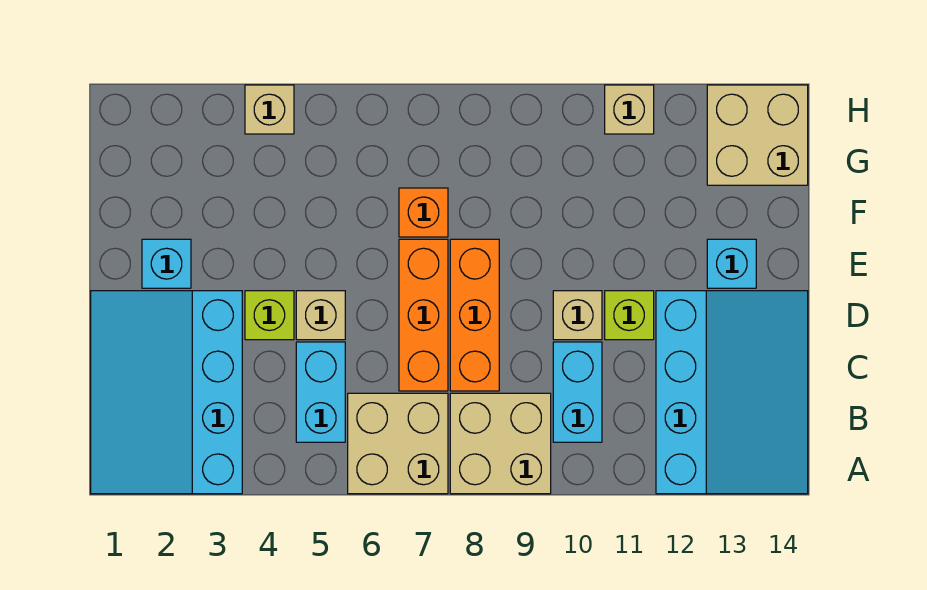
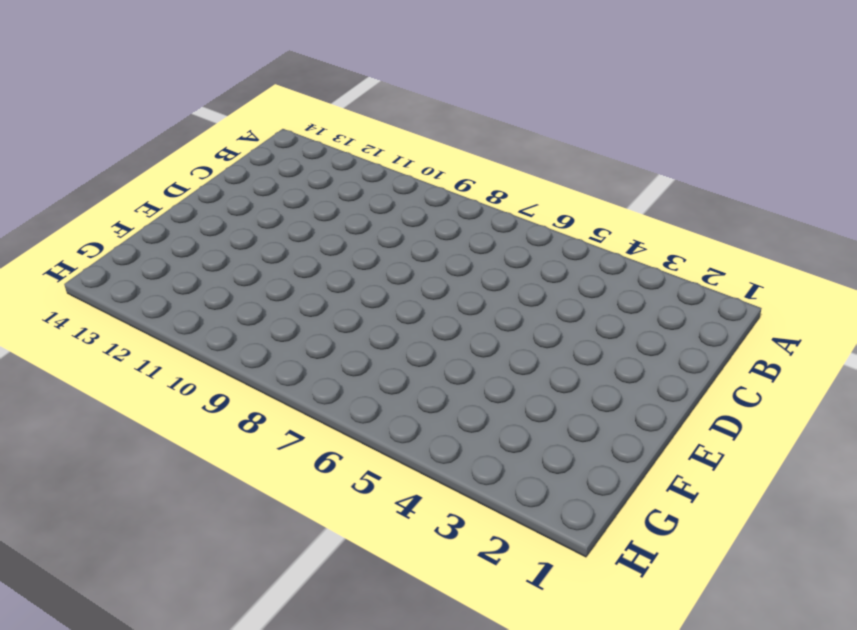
none -> cyan 3x4 slope [91,291,242,494]
none -> tan 2x2 brick [348,393,448,494]
none -> tan 2x2 brick [450,393,551,494]

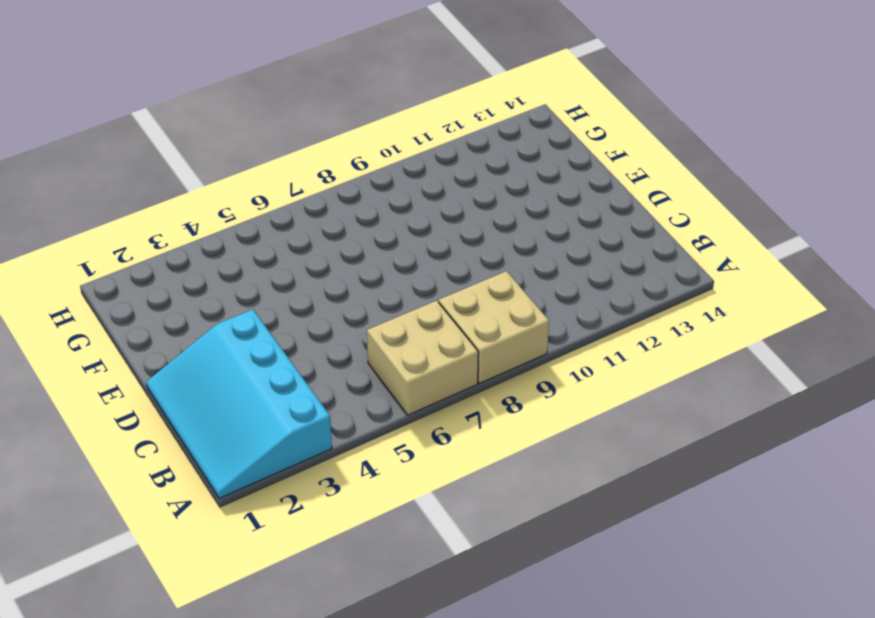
none -> cyan 3x4 slope [656,291,808,494]
none -> cyan 1x2 brick [296,342,345,442]
none -> cyan 1x2 brick [553,342,602,442]

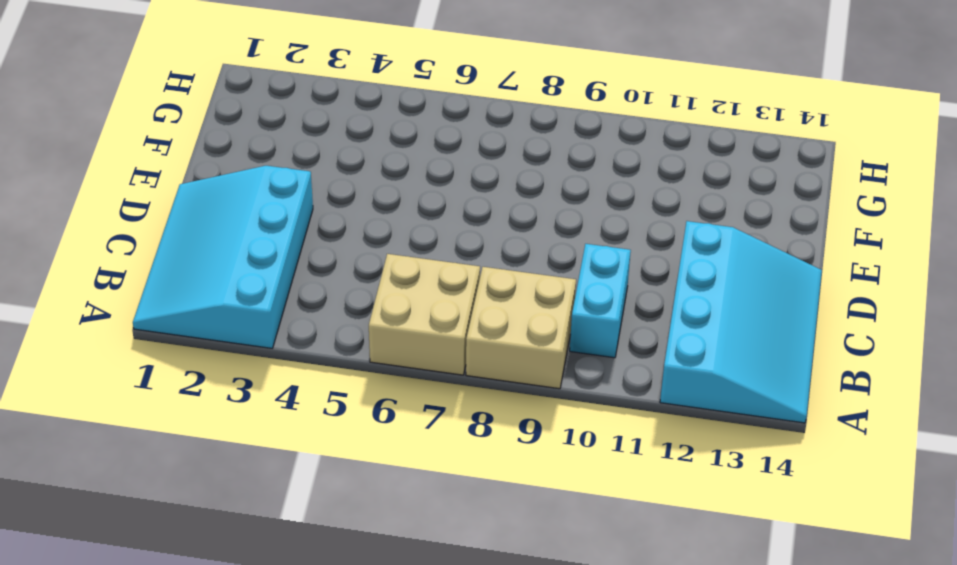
none -> cyan 1x2 brick [296,342,345,442]
none -> orange 1x3 brick [399,239,448,391]
none -> orange 1x3 brick [450,239,499,391]

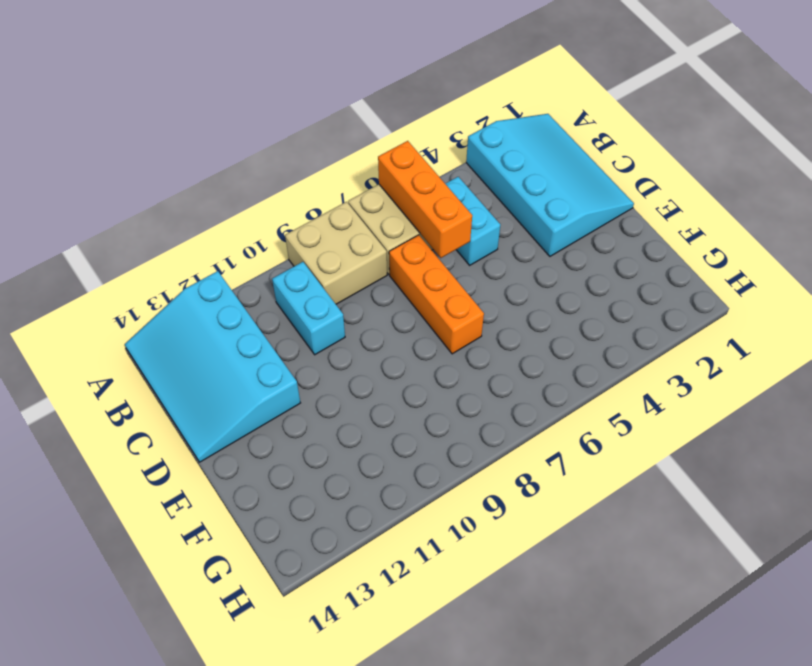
orange 1x3 brick [378,141,472,258] -> orange 1x3 brick moved to [450,239,499,391]
none -> lime 1x1 brick [245,291,294,340]
none -> tan 1x1 brick [296,291,345,340]
none -> tan 1x1 brick [553,291,602,340]

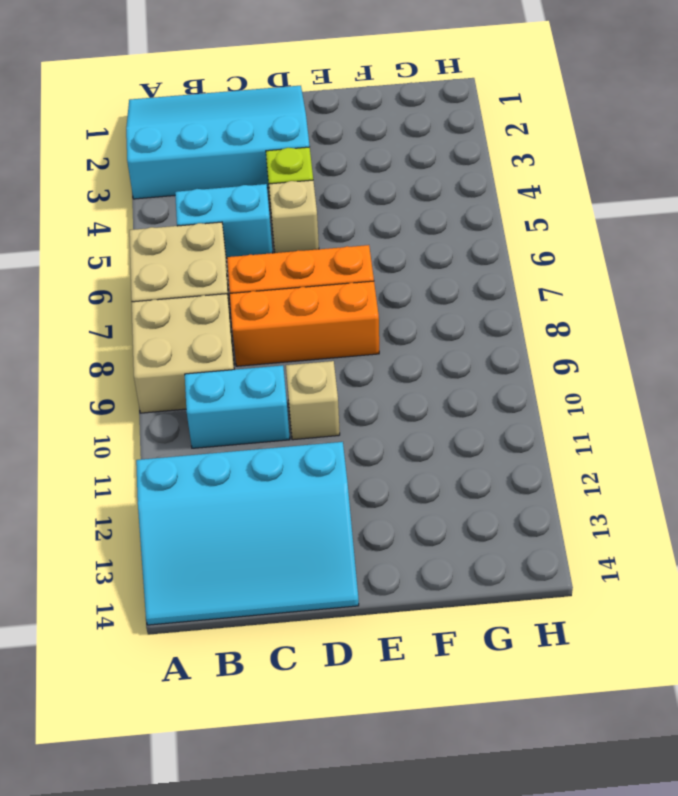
none -> lime 1x1 brick [605,291,654,340]
none -> cyan 1x1 brick [142,239,191,288]
none -> cyan 1x1 brick [707,239,756,288]

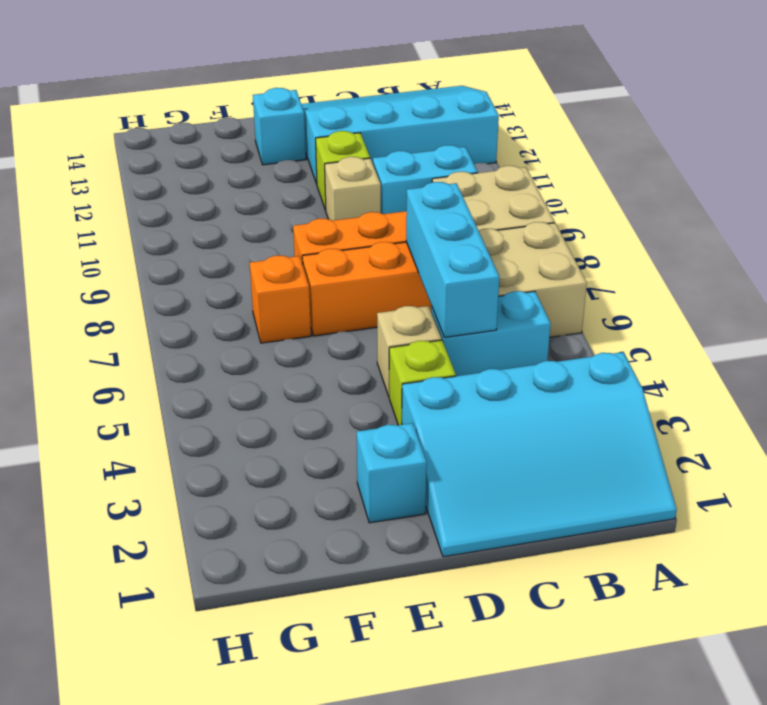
cyan 1x3 brick [406,182,500,337] -> none
none -> tan 2x2 brick [707,85,808,185]
none -> tan 1x1 brick [245,85,294,134]
none -> tan 1x1 brick [605,85,654,134]

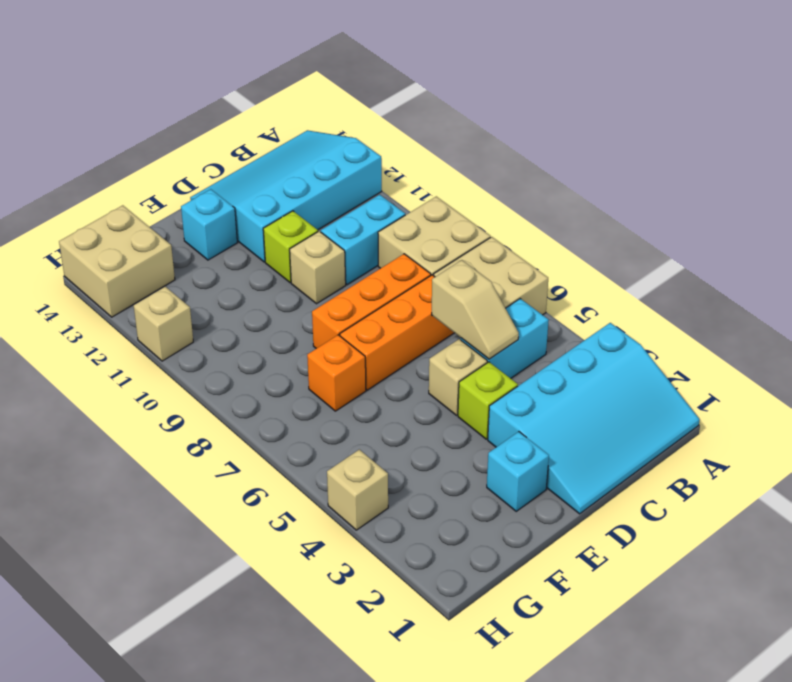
tan 1x2 slope [432,260,519,359] -> none

